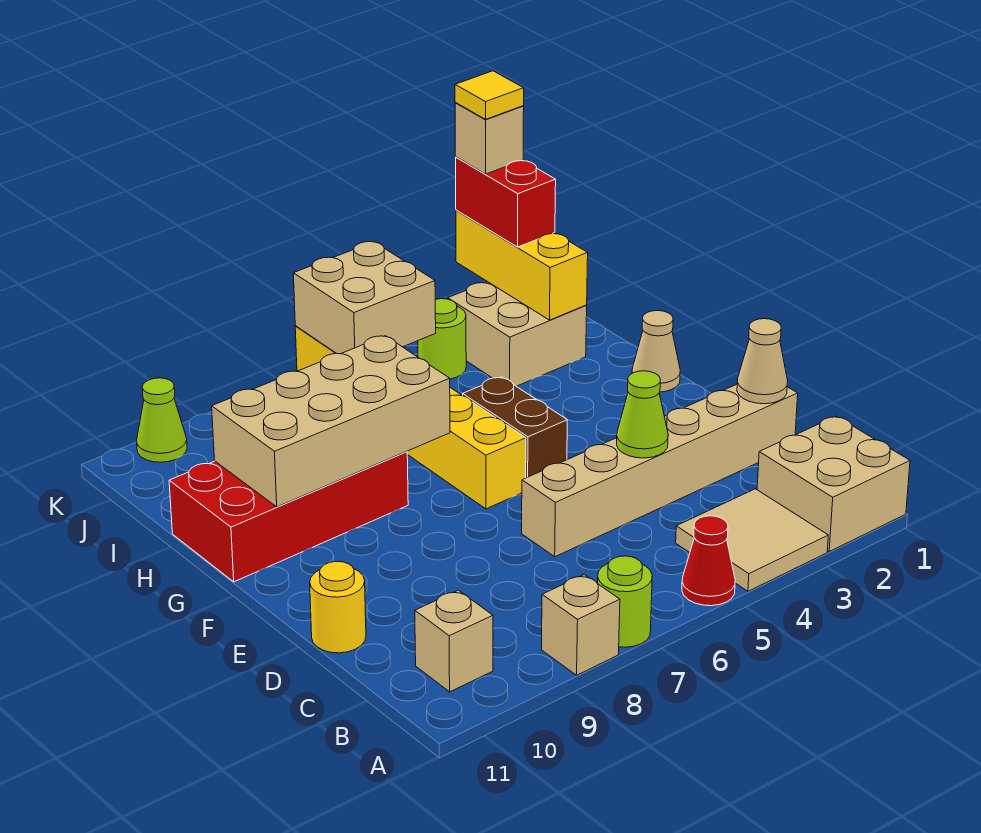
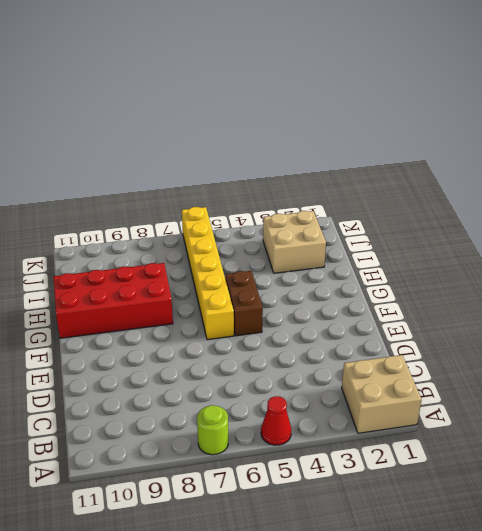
none -> tan 2x2 tile [676,489,828,591]
none -> tan 1x1 brick [542,575,620,675]
none -> tan 1x1 brick [415,590,493,692]

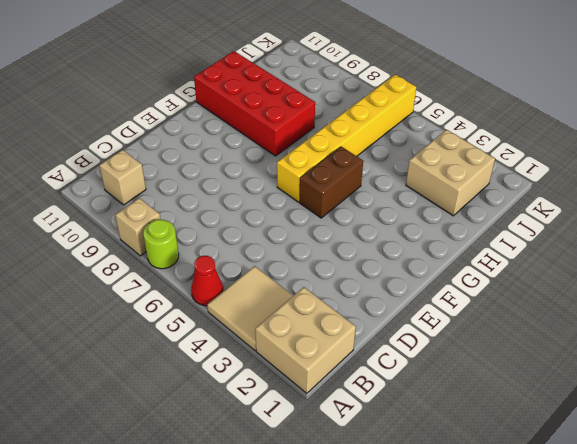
none -> tan 1x6 brick [522,384,798,557]
none -> yellow 1x1 round brick [310,561,366,653]
none -> tan 1x1 cone [632,311,680,392]

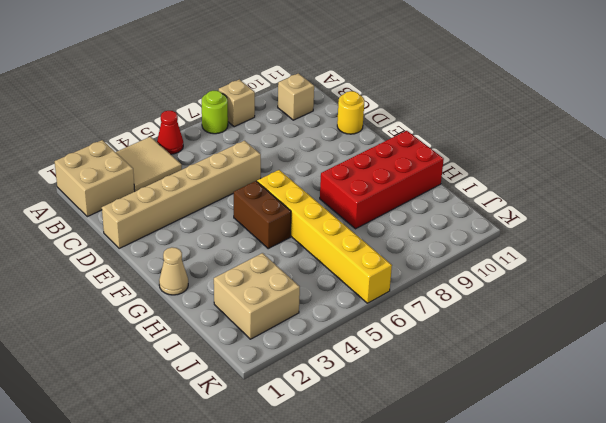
none -> lime 1x1 round brick [418,299,466,379]
none -> lime 1x1 cone [137,378,187,462]
none -> tan 1x1 cone [737,319,788,404]

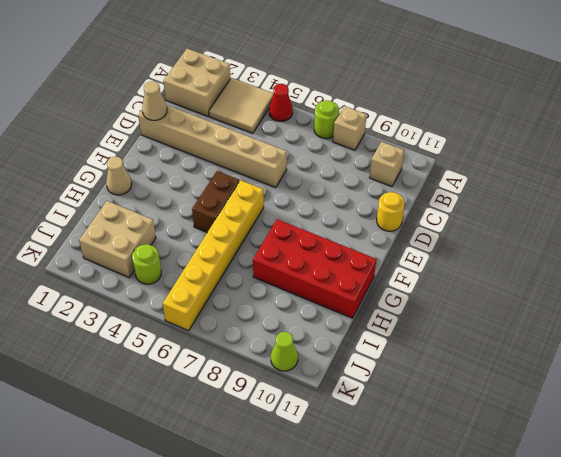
none -> lime 1x1 cone [617,371,668,458]
none -> tan 2x4 brick [212,336,450,507]
none -> yellow 1x3 brick [456,210,588,320]

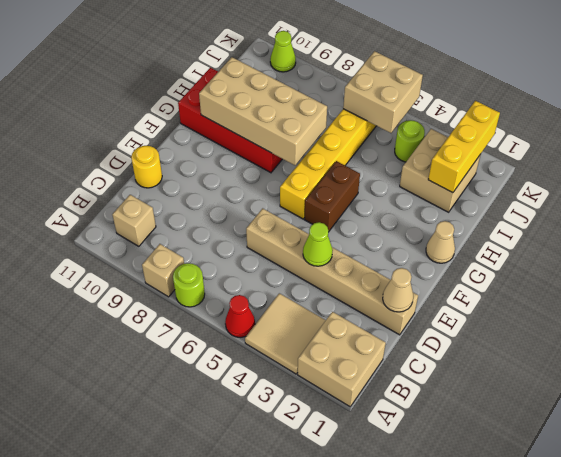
none -> red 1x2 brick [456,157,556,247]
none -> tan 1x1 brick [455,103,524,174]
none -> yellow 1x1 tile [455,71,524,119]

